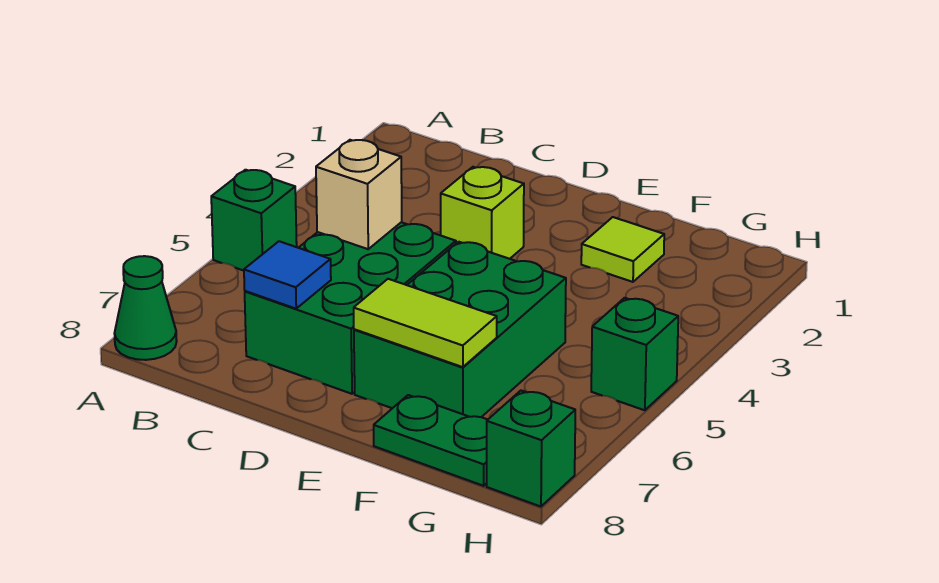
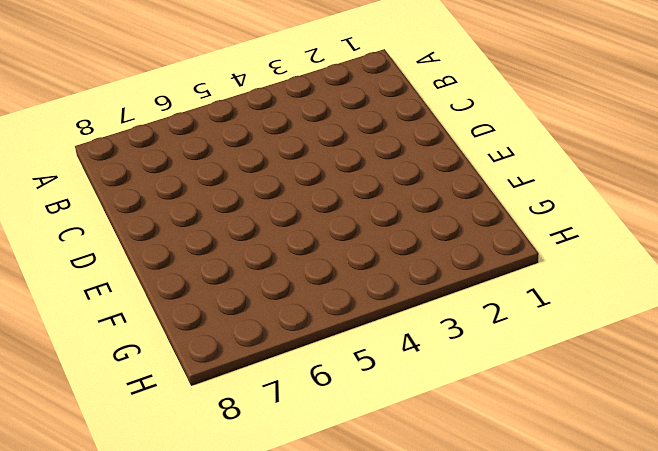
none -> green 1x1 brick [211,170,297,271]
none -> green 1x1 cone [114,256,177,360]
none -> green 2x3 brick [245,222,456,394]

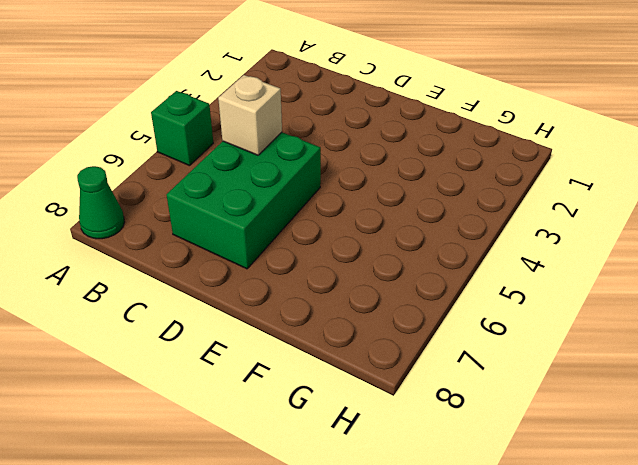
none -> lime 1x1 brick [441,167,524,259]
none -> green 2x3 brick [354,242,566,417]
none -> lime 1x1 tile [581,217,664,282]

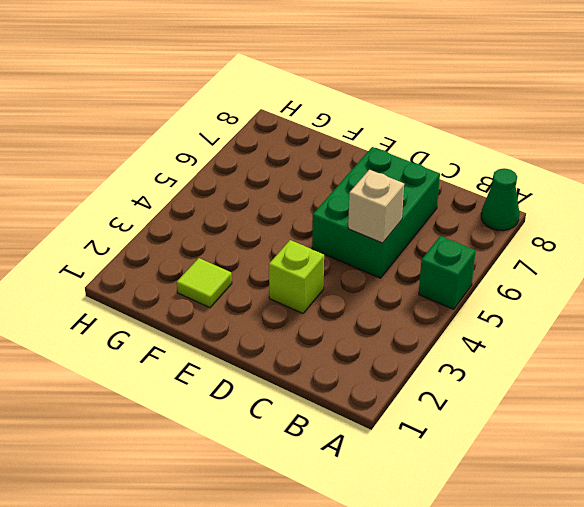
none -> green 2x3 brick [354,242,566,417]
none -> green 1x2 plate [374,395,488,486]
none -> green 1x1 brick [591,298,678,410]

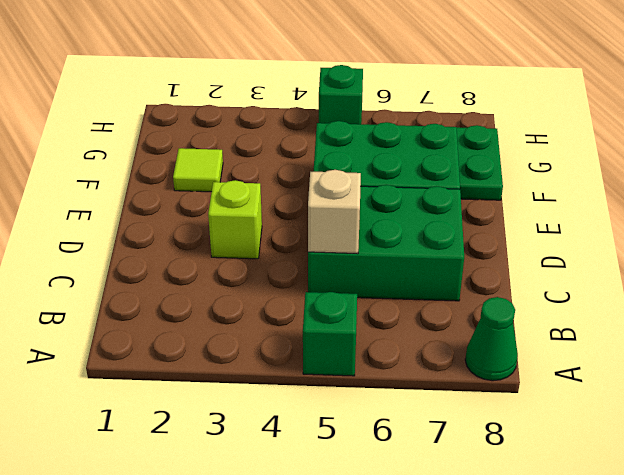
none -> green 1x1 brick [487,391,575,506]
none -> blue 1x1 tile [244,241,331,309]
none -> lime 1x2 tile [354,279,497,367]

